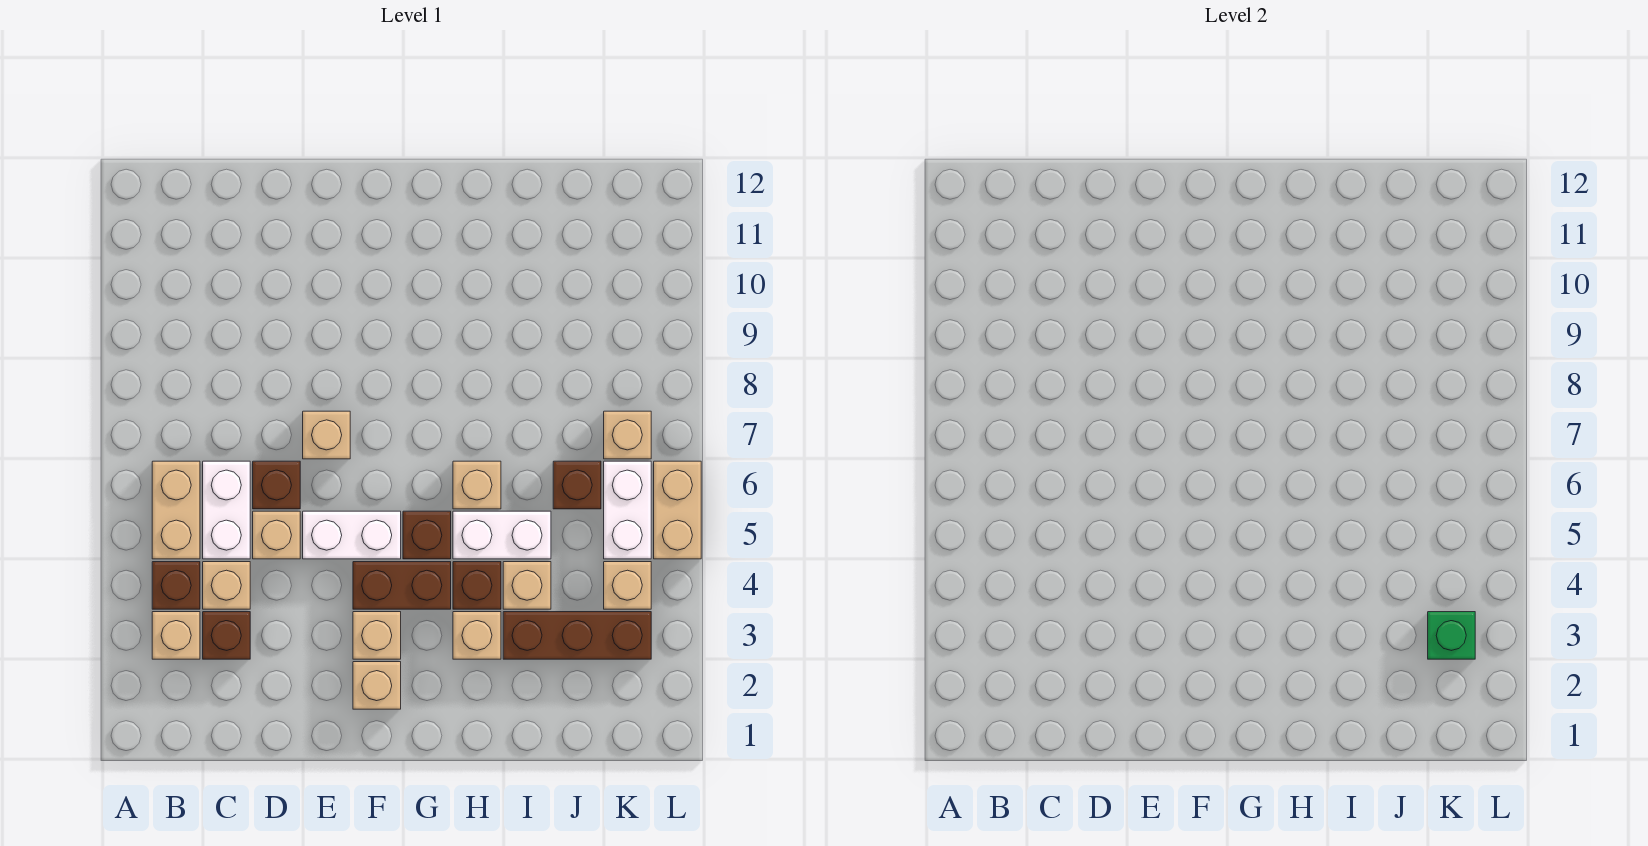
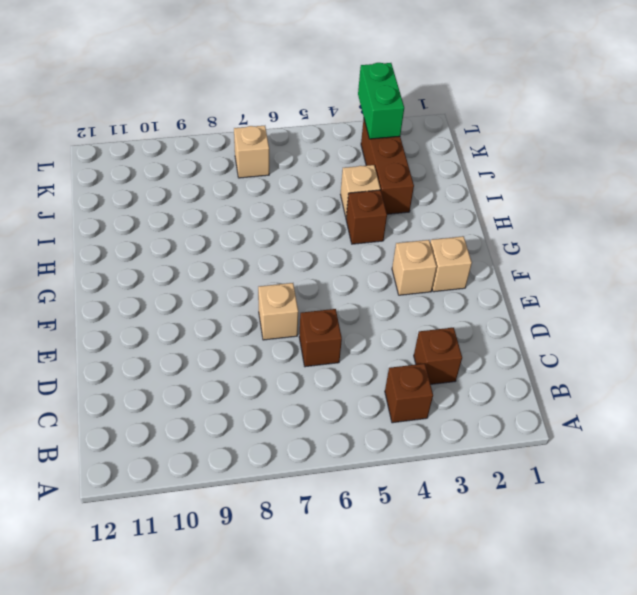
green 1x2 brick [358,63,404,139] -> green 1x1 brick [1428,612,1475,659]
none -> tan 1x1 brick [152,612,200,659]
none -> tan 1x2 brick [152,461,200,559]
none -> tan 1x1 brick [203,562,250,609]

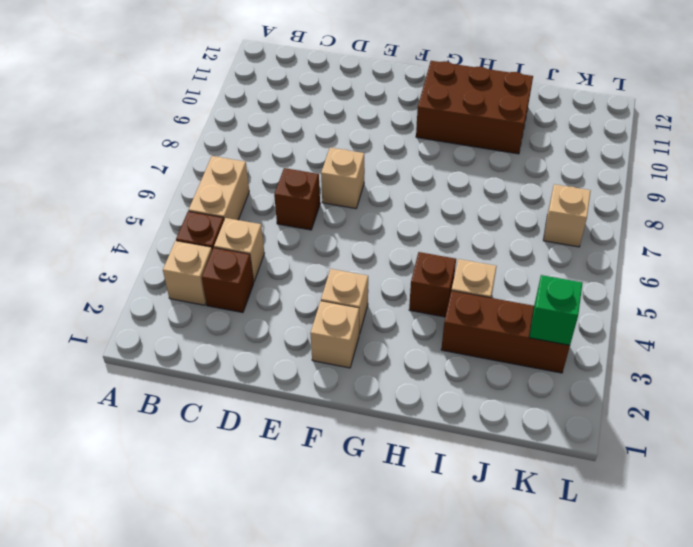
brown 2x3 brick [416,61,533,154] -> none
none -> white 1x2 brick [203,461,250,559]
none -> tan 1x1 brick [253,511,300,559]
none -> white 1x2 brick [303,511,401,559]

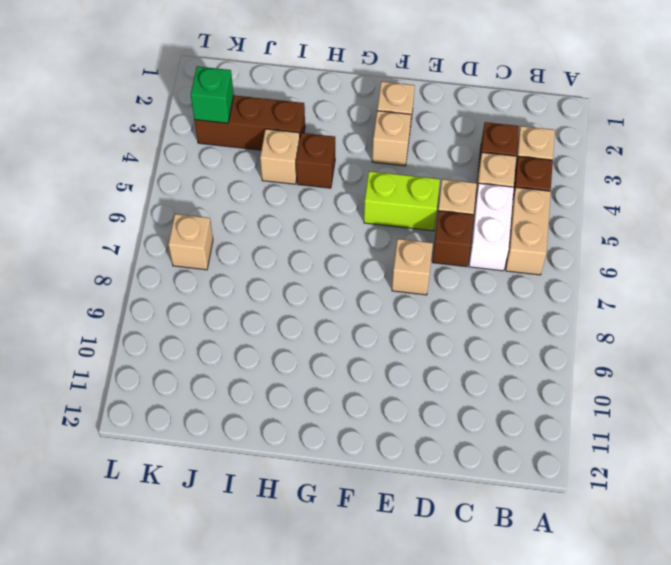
lime 1x2 brick [364,171,440,231] -> white 1x2 brick [303,511,401,559]
none -> brown 1x2 brick [353,562,451,609]
none -> brown 1x1 brick [403,511,451,559]
none -> tan 1x1 brick [453,612,501,659]

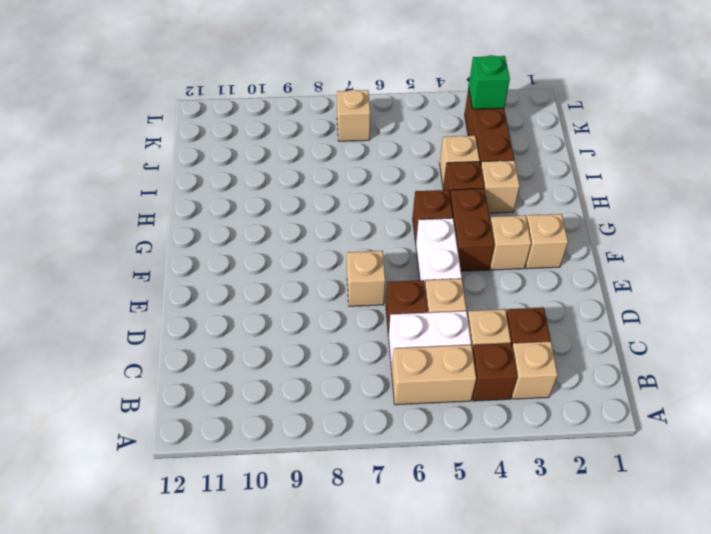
none -> white 1x2 brick [453,511,551,559]
none -> tan 1x1 brick [453,461,501,509]
none -> brown 1x1 brick [553,461,601,509]

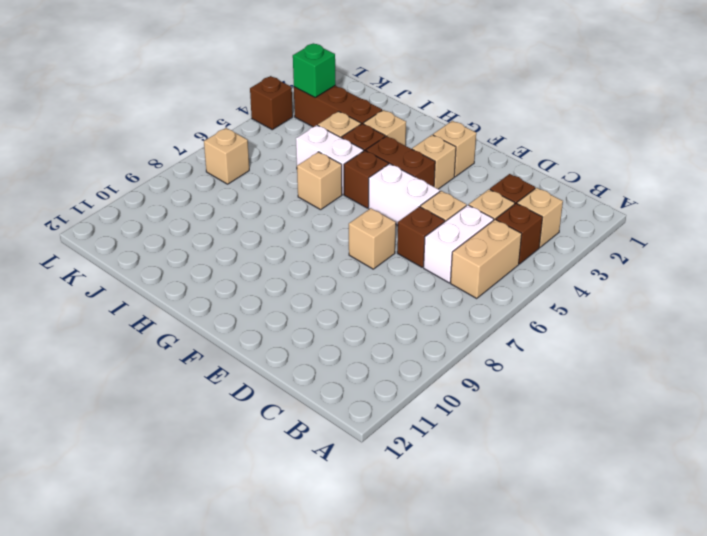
brown 1x1 brick [250,76,293,130] -> brown 1x1 brick moved to [553,461,601,509]
none -> tan 1x1 brick [604,562,651,609]
none -> white 1x2 brick [604,461,651,559]
none -> tan 1x2 brick [654,461,701,559]

